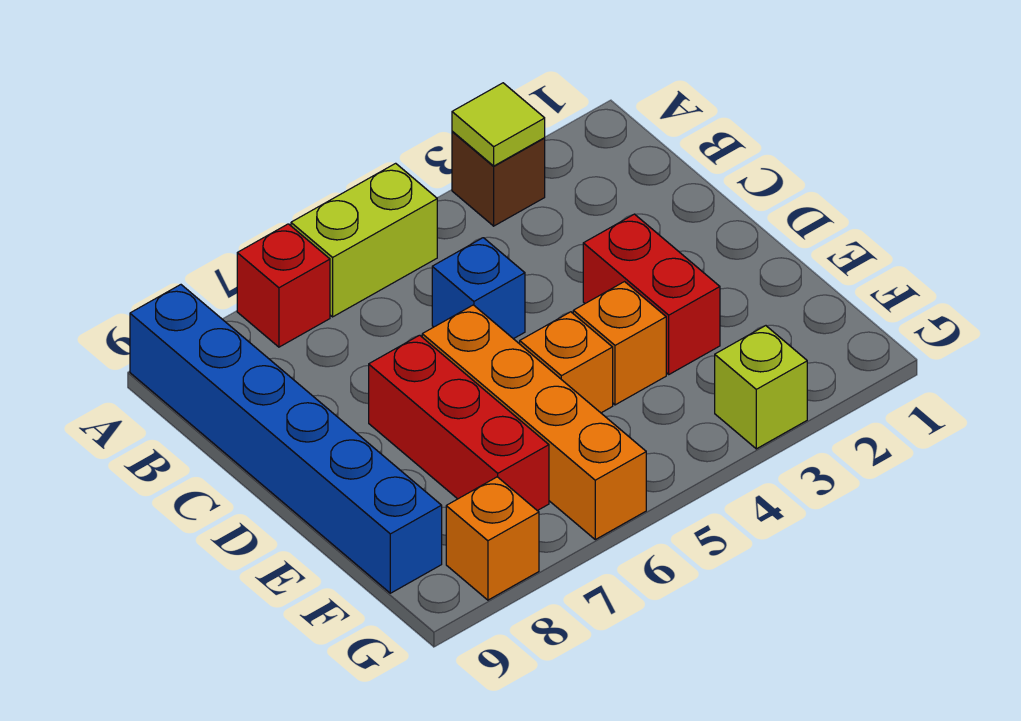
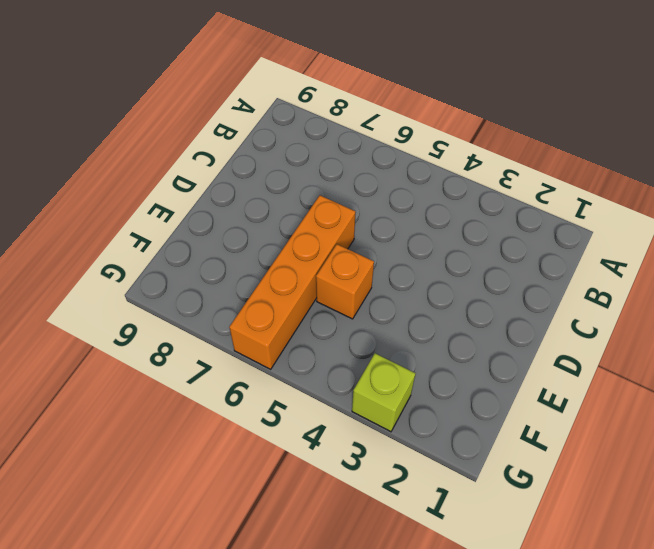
none -> brown 1x1 brick [452,131,545,226]
none -> lime 1x2 brick [291,163,437,317]
none -> red 1x1 brick [237,224,330,347]

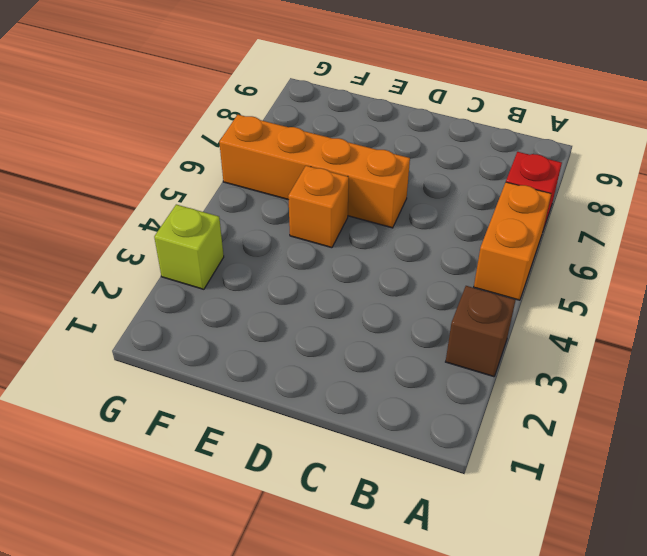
orange 1x2 brick [474,182,551,300] -> lime 1x2 brick [291,163,437,317]
none -> blue 1x6 brick [130,285,442,593]
none -> blue 1x1 brick [432,238,525,339]
none -> red 1x2 brick [583,214,720,374]

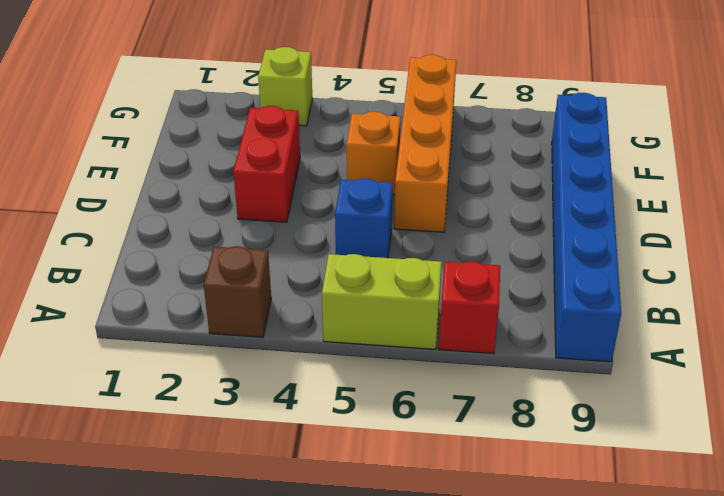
none -> red 1x3 brick [369,335,549,511]
none -> orange 1x1 brick [573,282,666,405]
none -> orange 1x1 brick [446,477,539,600]

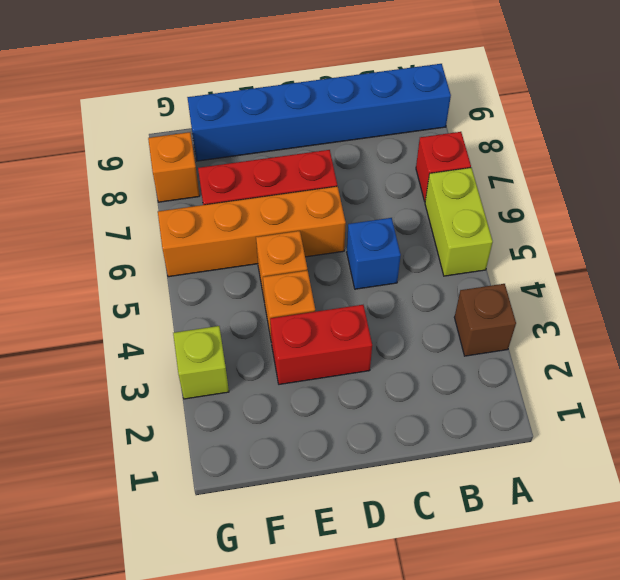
none -> lime 1x1 tile [452,83,545,166]

